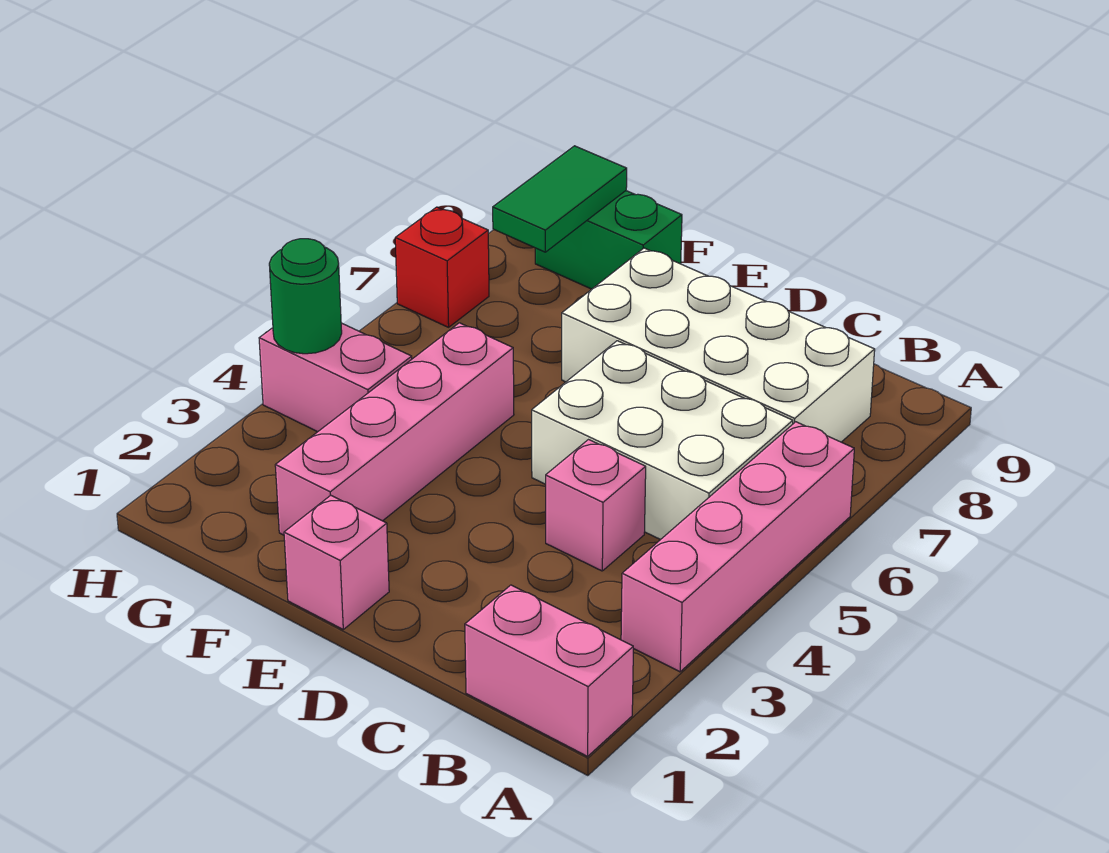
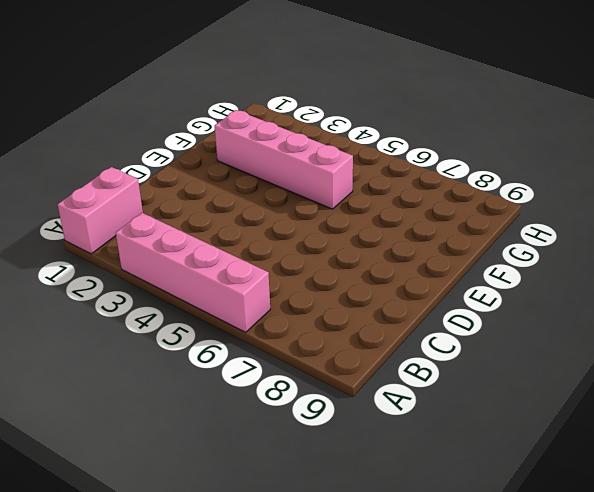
none -> white 2x3 brick [532,341,793,540]
none -> white 2x4 brick [562,248,875,442]
none -> pink 1x1 brick [546,440,646,571]

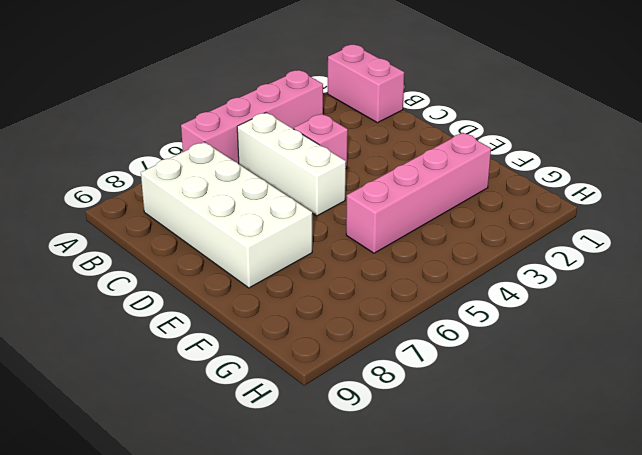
white 1x3 brick [237,113,346,216] -> white 2x3 brick [532,341,793,540]
none -> pink 1x1 brick [284,495,389,629]
none -> green 1x2 brick [535,191,682,289]
none -> pink 1x2 brick [259,323,412,432]

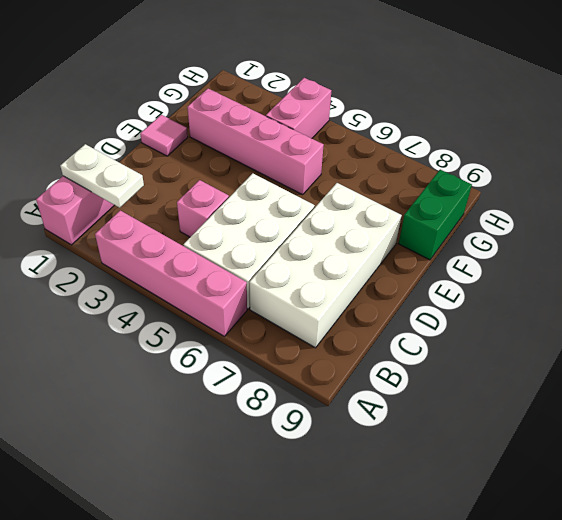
white 1x2 plate [60,144,144,208] -> none
pink 1x1 tile [140,115,188,156] -> pink 1x1 brick [284,495,389,629]
none -> red 1x1 brick [395,207,489,327]
none -> green 1x2 tile [493,146,627,252]
none -> green 1x1 round brick [269,239,342,354]

